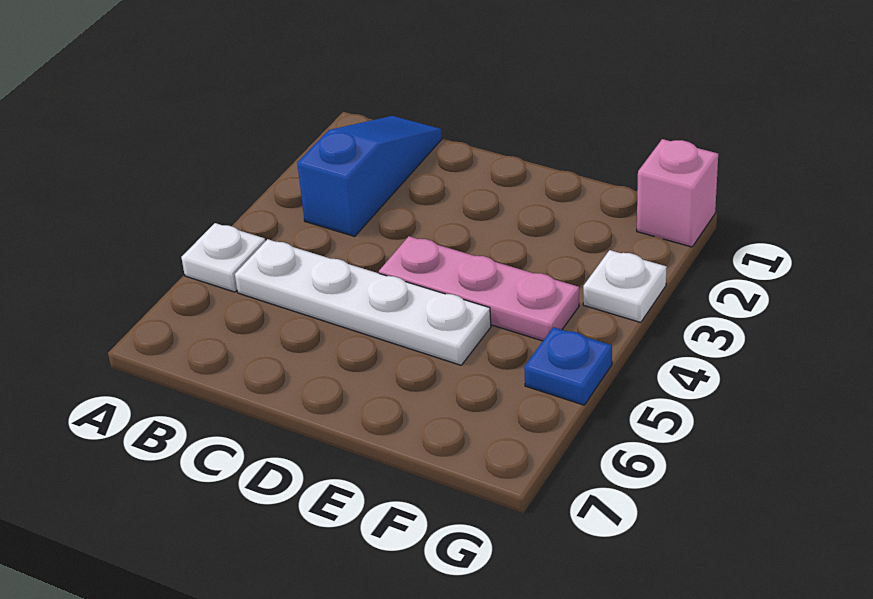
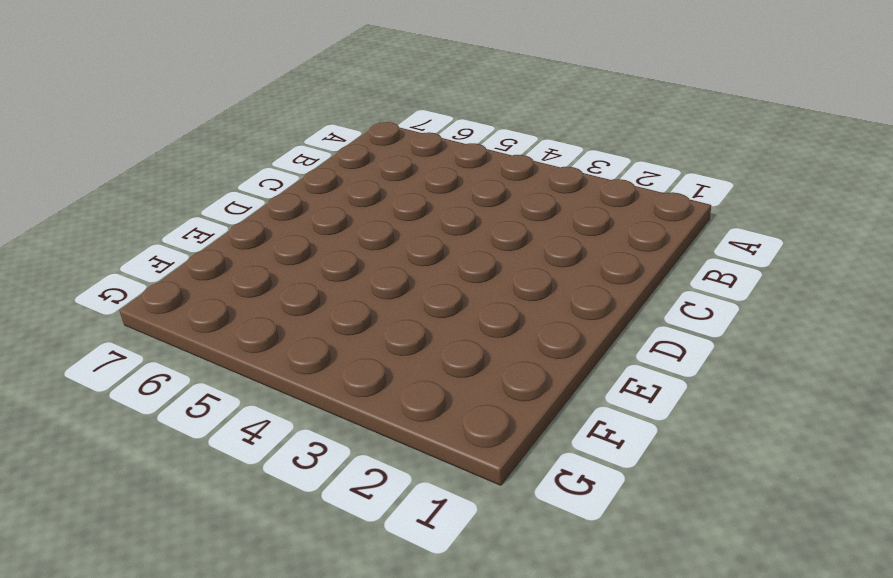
none -> white 1x1 plate [181,223,265,292]
none -> blue 1x3 slope [297,116,442,236]

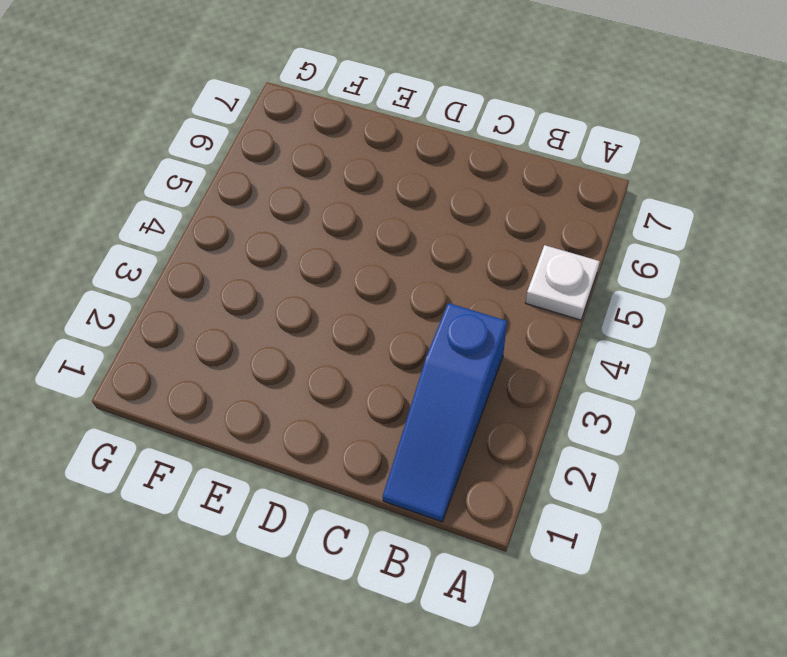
none -> white 1x4 plate [235,239,491,365]
none -> pink 1x3 plate [379,236,579,341]

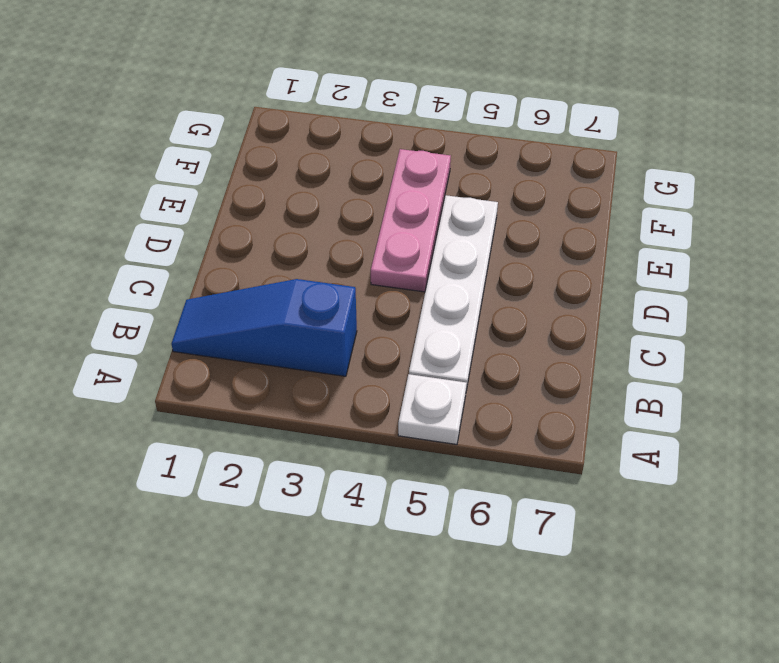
none -> pink 1x1 brick [637,139,718,247]
none -> white 1x1 plate [583,250,667,323]

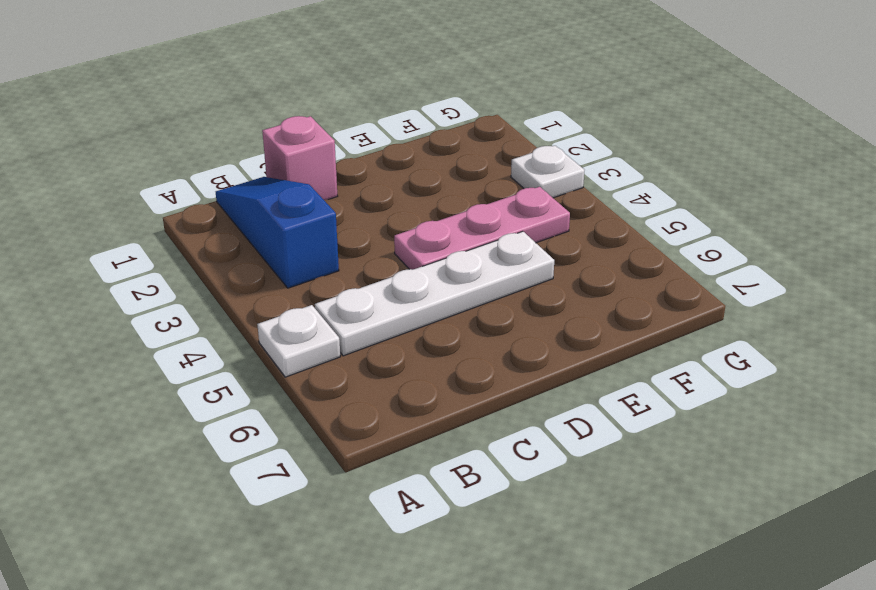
pink 1x1 brick [262,116,337,200] -> pink 1x1 brick moved to [637,139,718,247]
none -> blue 1x1 plate [524,327,612,405]

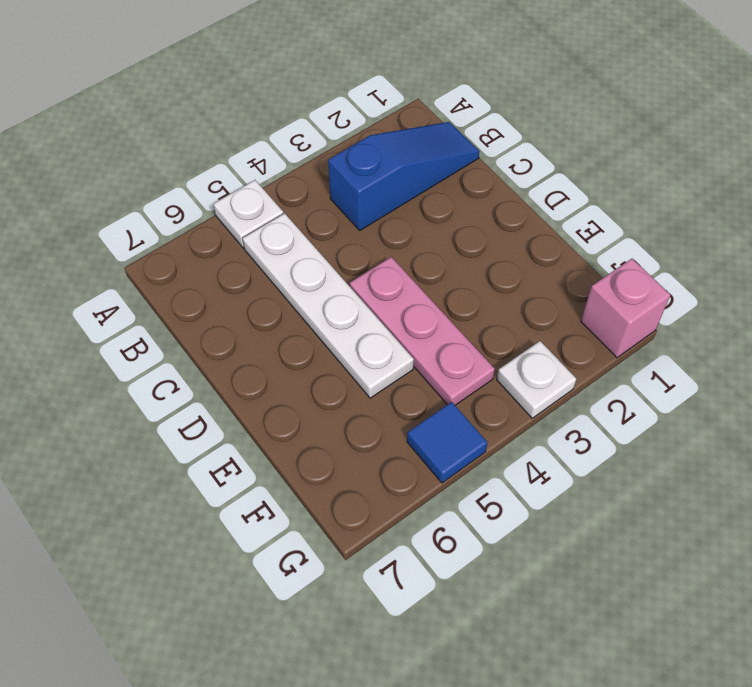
blue 1x1 tile [407,402,487,483] -> blue 1x1 plate [524,327,612,405]

